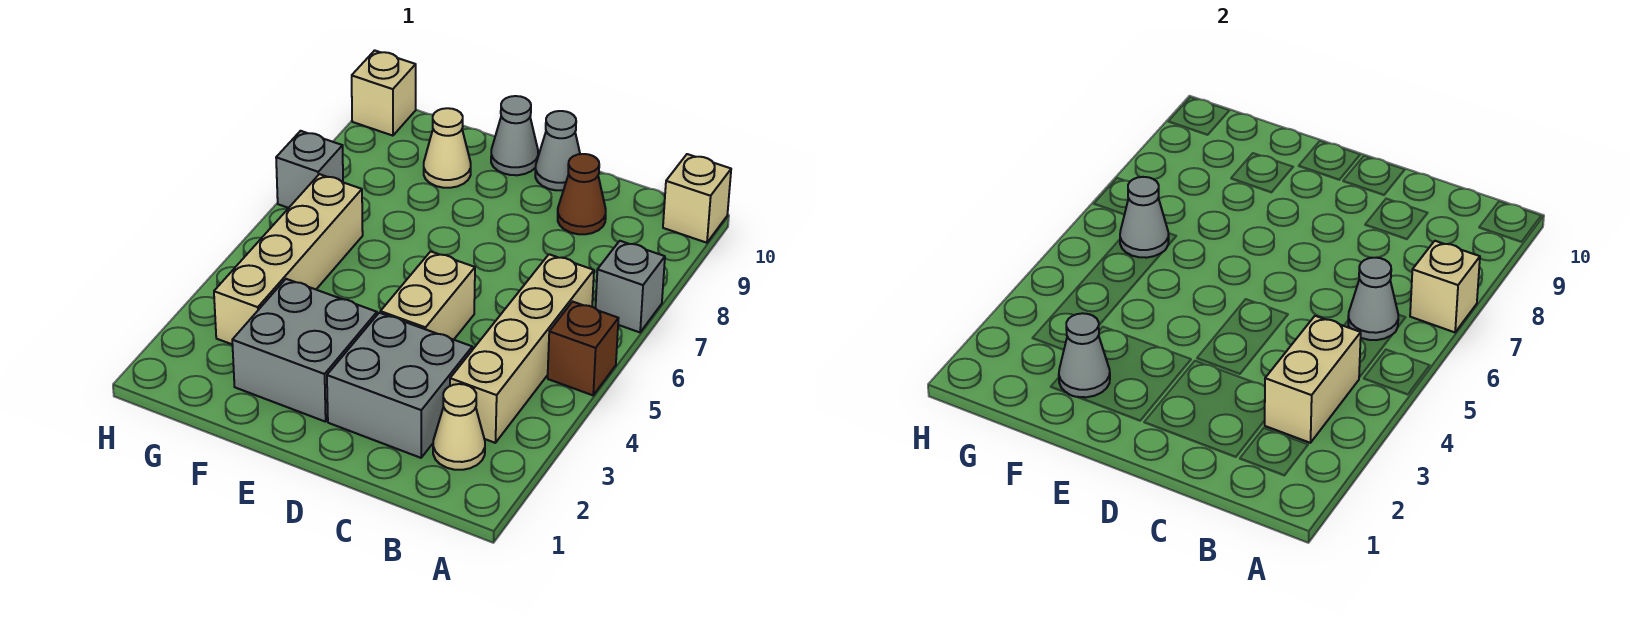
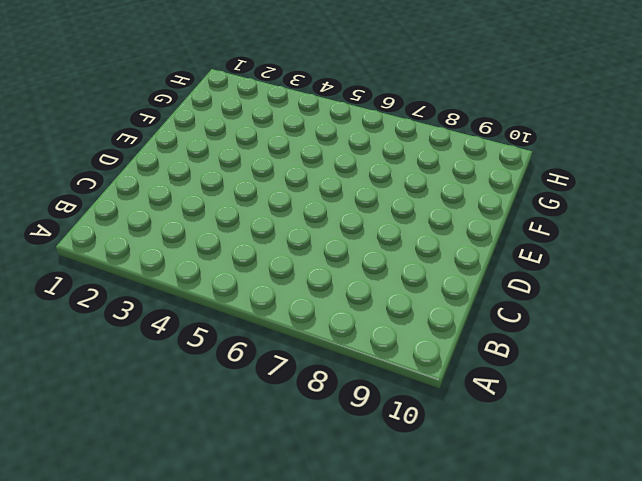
none -> brown 1x1 brick [548,302,618,395]
none -> grey 1x1 brick [596,241,665,332]
none -> tan 1x1 brick [663,154,731,243]

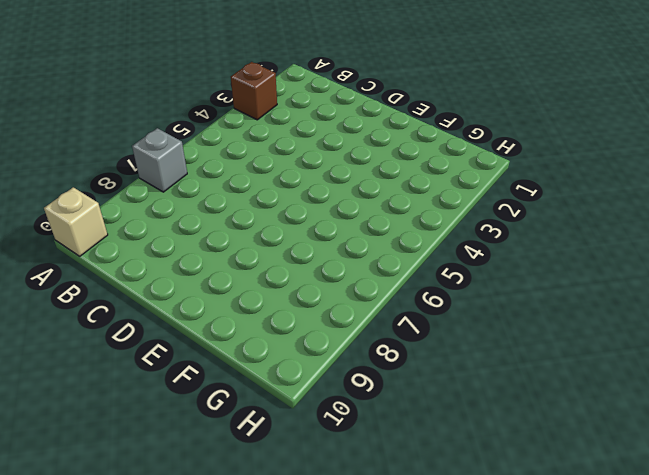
brown 1x1 brick [231,62,277,120] -> brown 1x1 brick moved to [548,302,618,395]
none -> tan 1x1 cone [433,384,485,470]
none -> tan 1x4 brick [450,254,594,443]
none -> grey 2x2 brick [327,313,472,458]

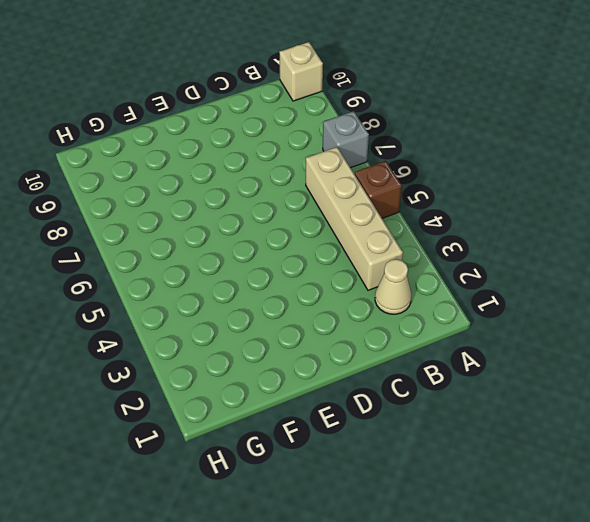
none -> grey 2x2 brick [327,313,472,458]
none -> brown 1x1 cone [558,154,606,234]
none -> tan 1x2 brick [380,251,475,340]

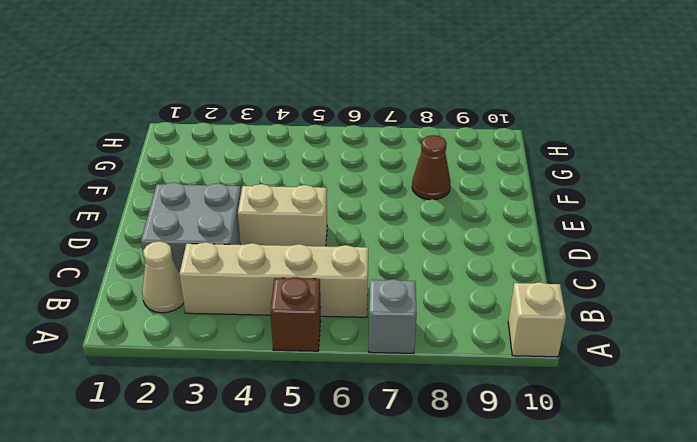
brown 1x1 cone [412,135,451,200] -> brown 1x1 cone moved to [558,154,606,234]
none -> grey 1x1 cone [535,111,580,190]
none -> grey 2x2 brick [232,279,377,422]
none -> grey 1x1 cone [491,96,538,175]

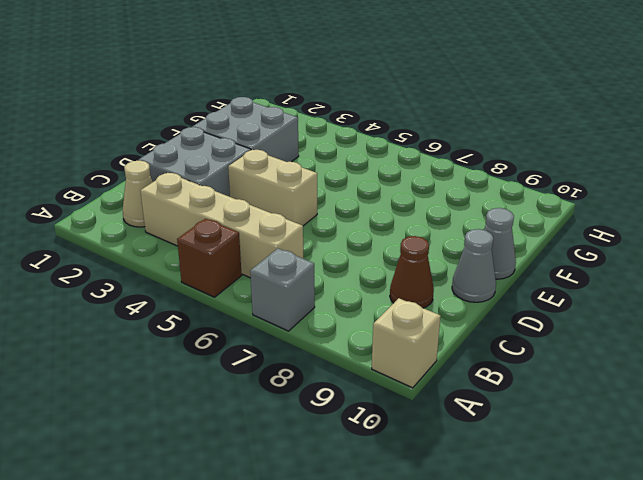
none -> tan 1x1 cone [424,108,471,188]
none -> tan 1x4 brick [214,174,363,345]
none -> grey 1x1 brick [276,131,343,208]

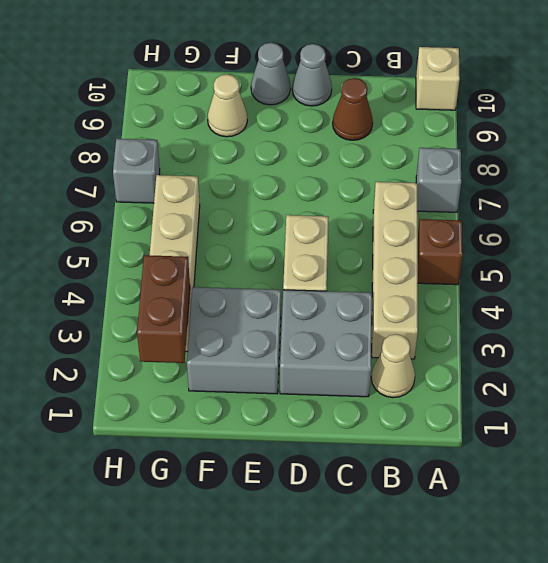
brown 1x2 brick [137,255,190,363] -> none
none -> tan 1x1 brick [352,50,416,136]
none -> tan 1x1 brick [1410,241,1480,332]
none -> tan 1x2 brick [1265,316,1361,443]

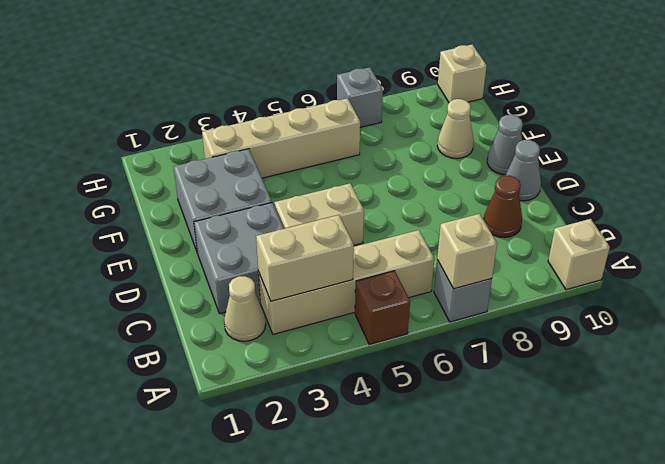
none -> grey 1x1 cone [1348,258,1398,340]
none -> grey 1x1 cone [1059,313,1110,397]
none -> grey 1x1 cone [1120,177,1169,258]

